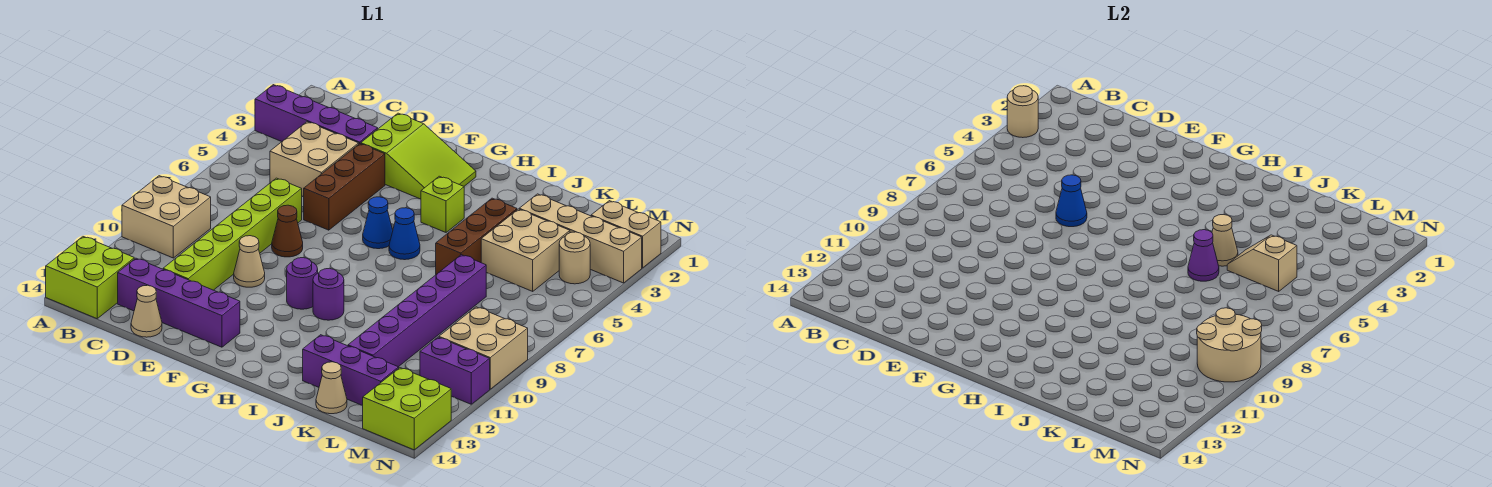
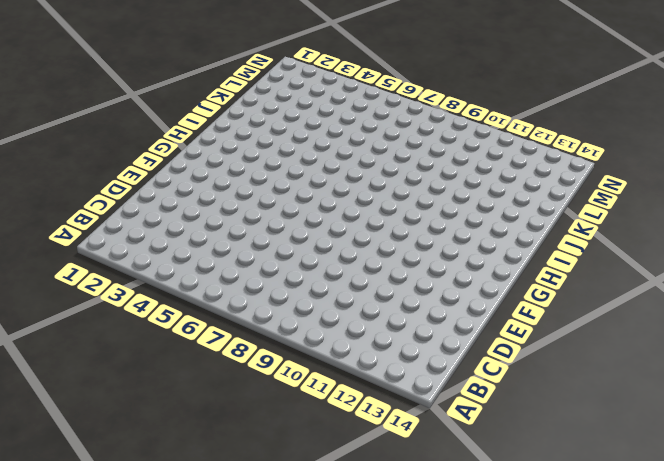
none -> purple 1x4 brick [255,85,378,144]
none -> tan 2x2 brick [122,176,211,258]
none -> lime 2x2 brick [46,237,134,319]
none -> tan 2x2 brick [270,122,359,197]

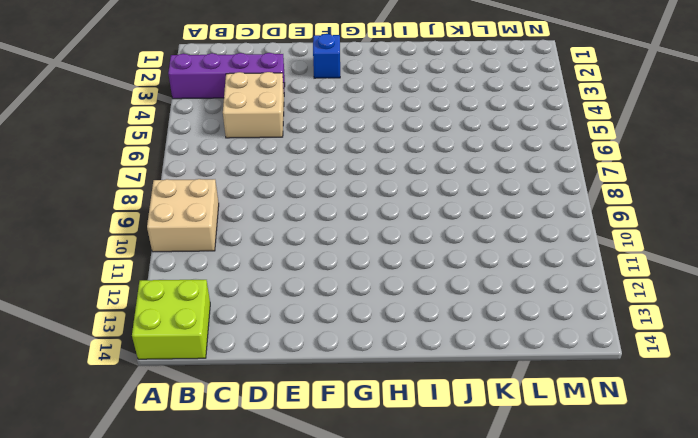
blue 1x1 brick [313,34,340,78] -> lime 2x3 slope [361,113,476,199]
none -> purple 1x4 brick [118,258,240,347]
none -> lime 1x6 brick [163,178,302,290]
none -> tan 1x1 cone [131,285,162,337]
none -> brown 1x3 brick [304,144,385,230]

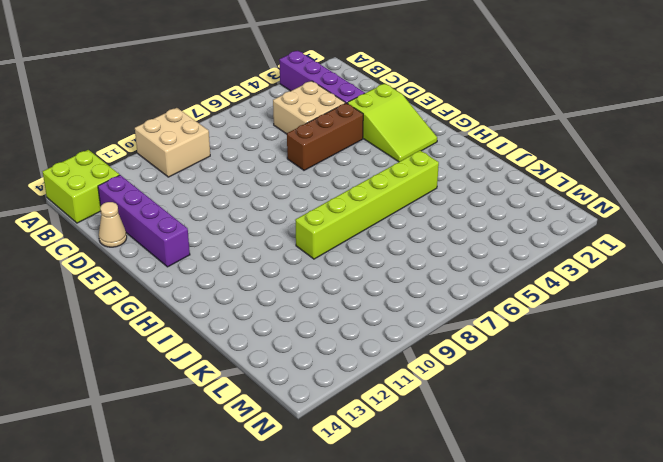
lime 1x6 brick [295,150,439,259] -> lime 1x6 brick moved to [163,178,302,290]
none -> brown 1x1 cone [272,205,303,257]
none -> tan 1x1 cone [234,236,265,287]
none -> blue 1x1 cone [363,197,393,249]
none -> purple 1x1 round brick [287,258,318,309]

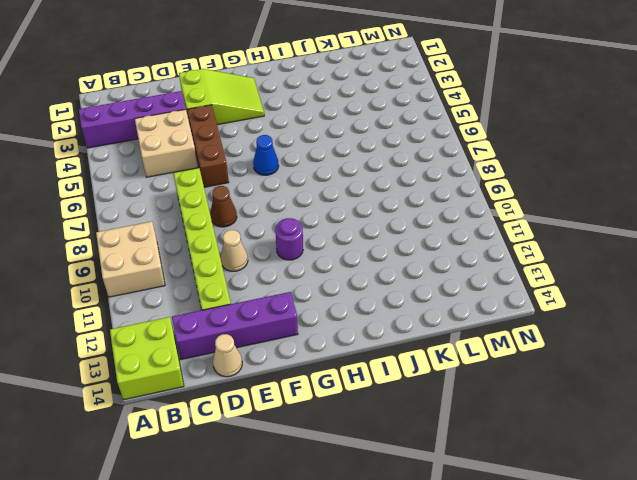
none -> lime 1x1 brick [421,176,464,232]
none -> blue 1x1 cone [389,208,420,260]
none -> purple 1x1 round brick [313,268,344,320]
none -> brown 1x3 brick [436,198,517,274]

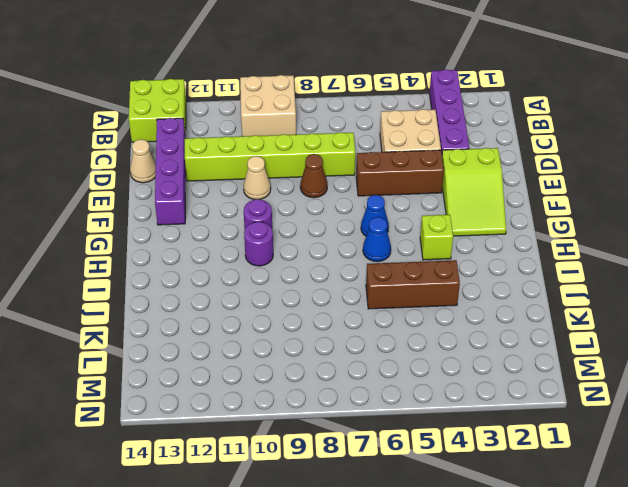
none -> purple 1x3 brick [303,335,399,406]
none -> tan 1x4 brick [519,194,642,283]
none -> tan 2x2 brick [481,209,570,291]
none -> purple 1x6 brick [348,255,486,367]

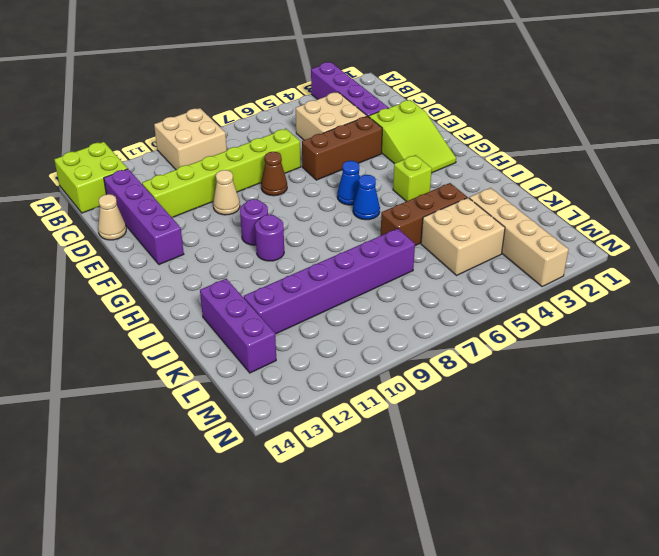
none -> tan 1x1 cone [316,362,347,414]
none -> tan 1x2 brick [591,201,661,268]
none -> tan 1x1 round brick [559,232,590,284]
none -> tan 2x2 brick [439,307,528,389]

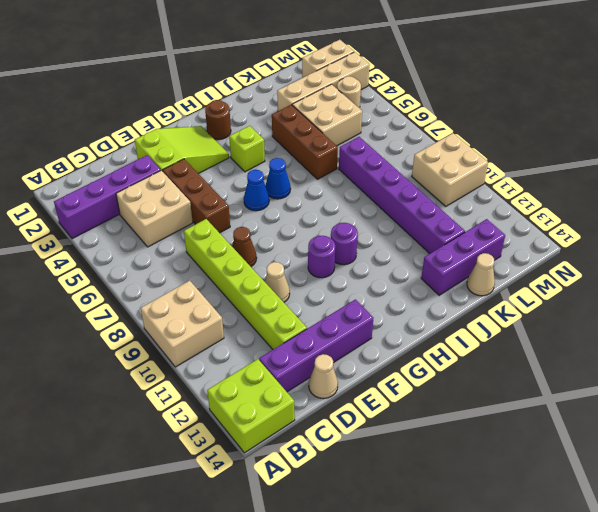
brown 1x1 round brick [205,100,231,140] -> none
none -> purple 1x2 brick [420,337,490,404]
none -> lime 2x2 brick [363,368,452,450]
none -> tan 1x1 round brick [1007,86,1038,138]
none -> blue 1x1 cone [1056,175,1087,227]

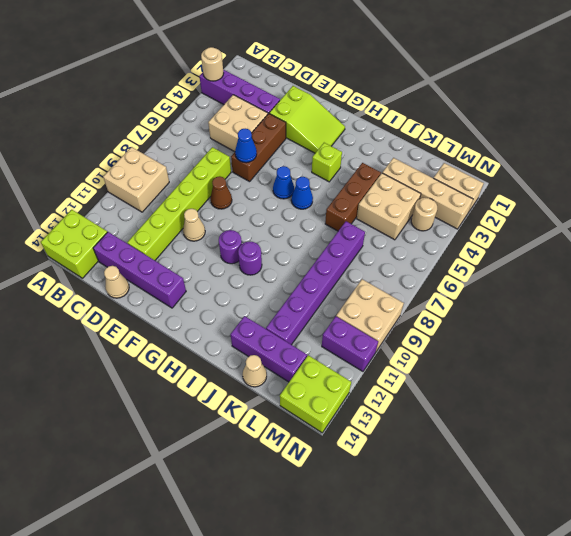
none -> tan 1x1 cone [1212,215,1238,266]
none -> purple 1x1 cone [1188,230,1219,281]
none -> tan 1x2 slope [1227,235,1297,291]
none -> tan 2x2 round brick [1197,308,1262,382]

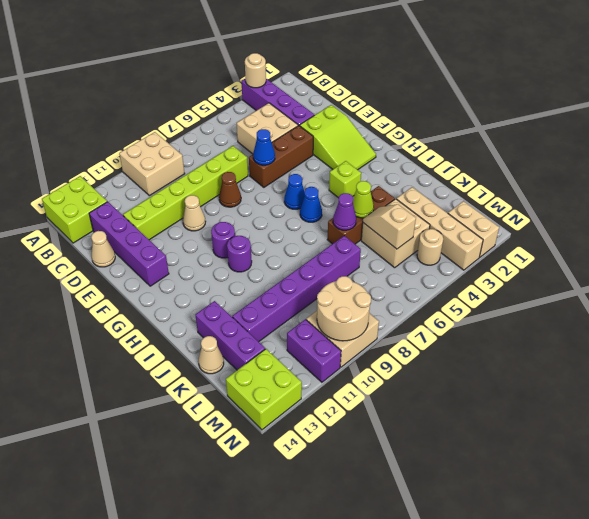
lime 1x1 cone [353,181,374,218] -> tan 1x1 cone [1212,215,1238,266]

